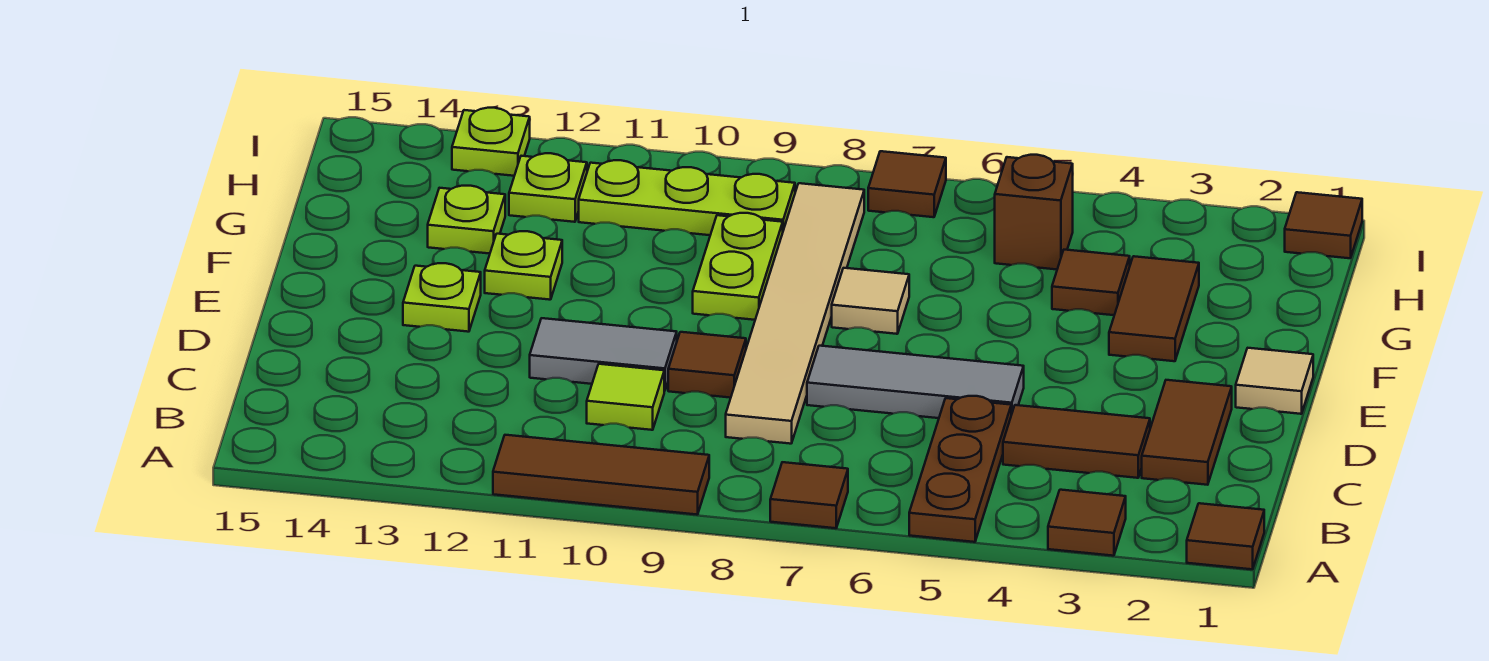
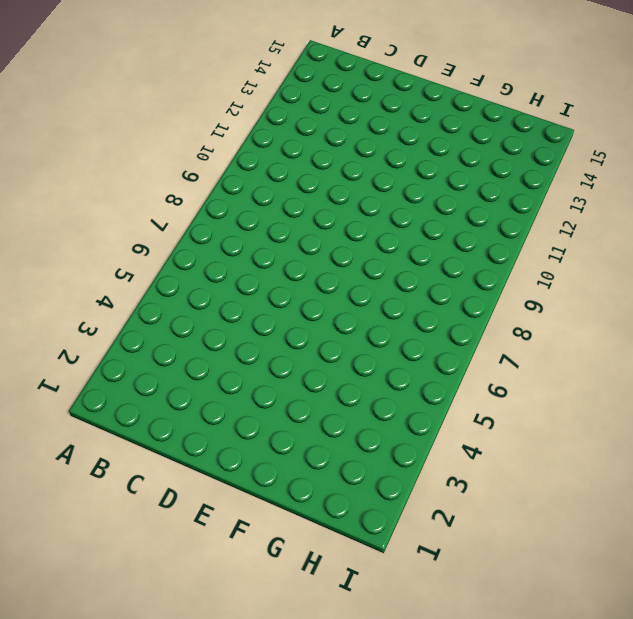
none -> brown 1x1 tile [1187,503,1264,569]
none -> brown 1x1 tile [1048,490,1126,556]
none -> brown 1x3 plate [909,396,1011,542]

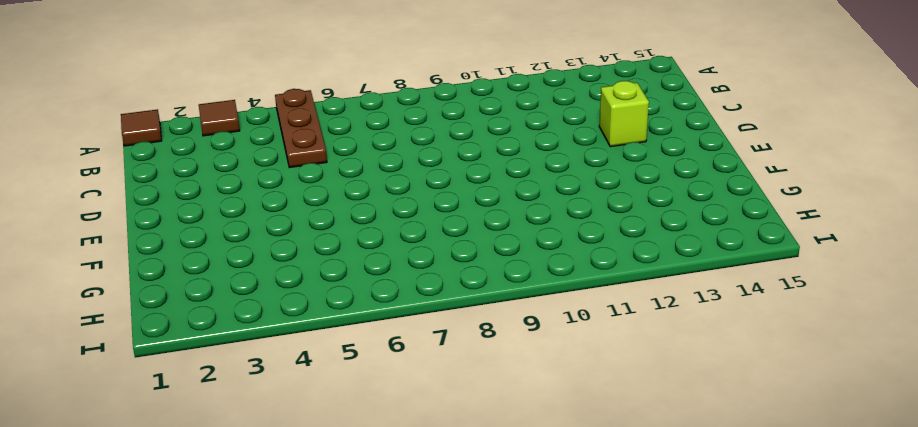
lime 1x1 brick [599,81,649,147] -> none
none -> brown 1x1 tile [770,462,848,528]
none -> brown 1x3 tile [493,435,709,515]
none -> brown 1x2 tile [1142,380,1232,485]

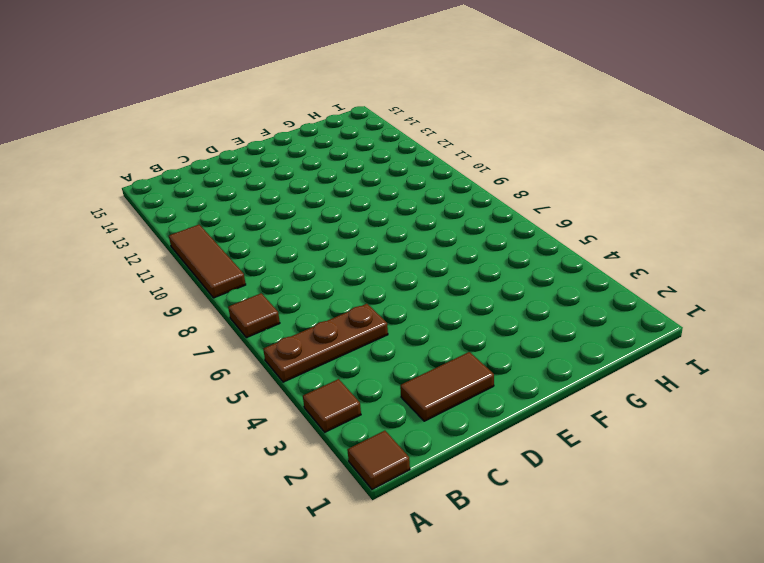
none -> brown 1x2 tile [1003,405,1150,478]
none -> tan 1x6 tile [726,183,864,444]
none -> lime 1x1 tile [587,364,664,430]

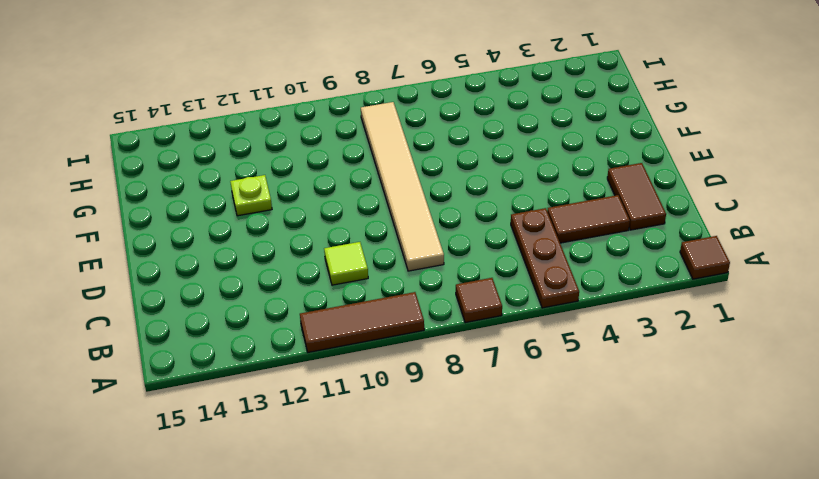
none -> brown 1x1 tile [1048,490,1126,556]
none -> grey 1x3 tile [807,346,1024,418]
none -> brown 1x1 tile [668,332,746,398]

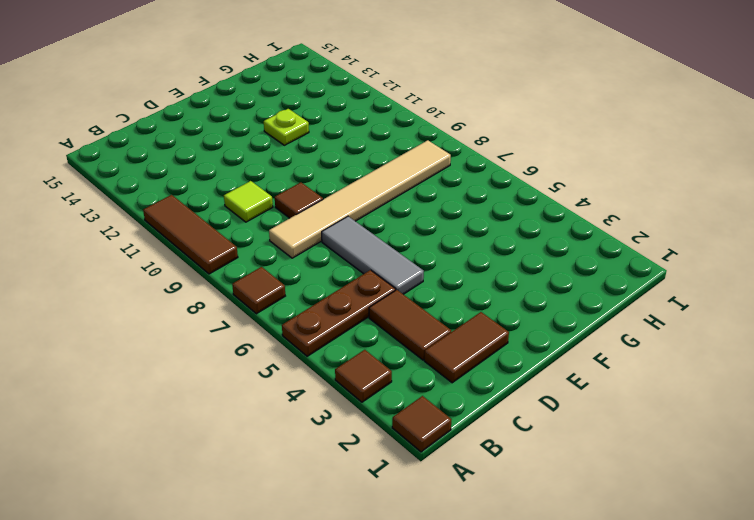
none -> grey 1x2 tile [530,318,677,391]
none -> tan 1x1 tile [1236,348,1313,414]
none -> lime 1x1 plate [403,263,481,332]

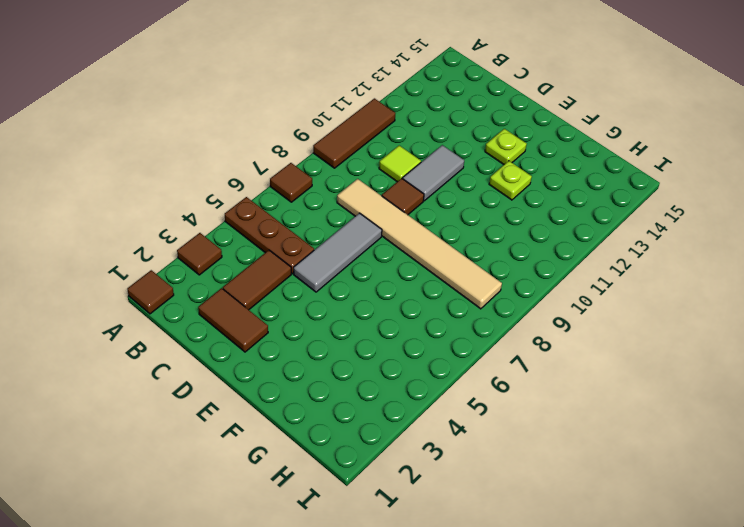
none -> tan 1x1 tile [1236,348,1313,414]
none -> brown 1x2 tile [1109,256,1199,361]
none -> tan 1x1 tile [832,268,909,334]

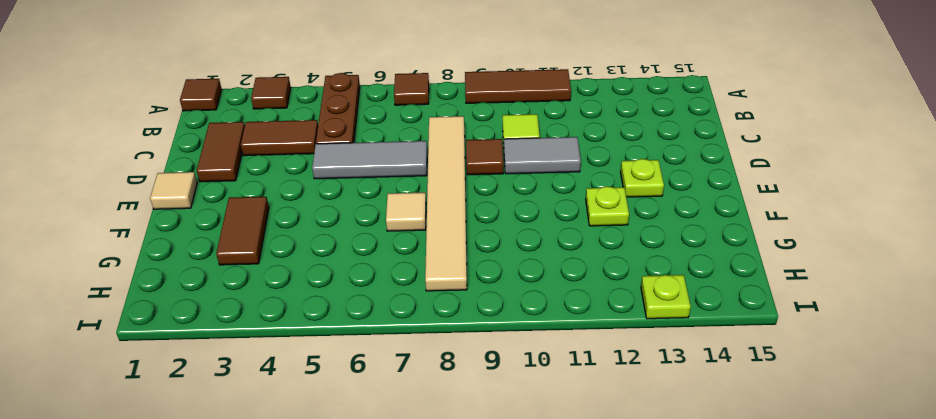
none -> lime 1x2 plate [693,213,783,320]
none -> brown 1x1 tile [1052,250,1130,315]
none -> lime 1x1 plate [428,186,505,254]

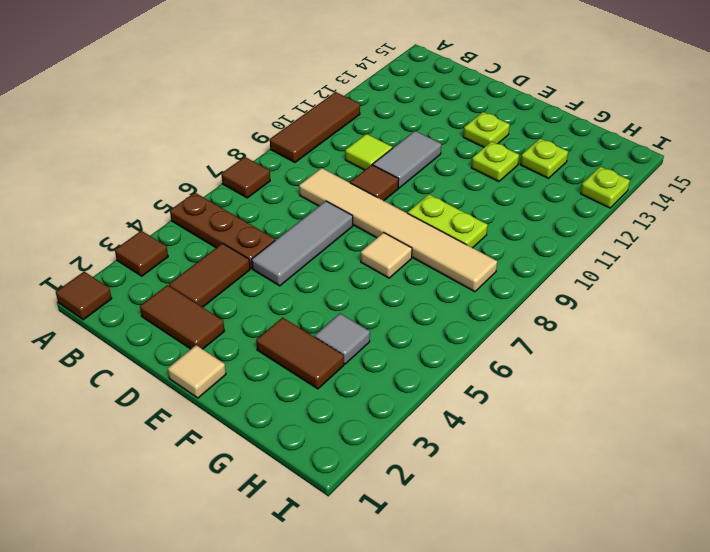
grey 1x1 tile [315,313,370,364] -> brown 1x1 tile [1052,250,1130,315]
none -> brown 1x1 brick [995,155,1073,269]
none -> lime 1x3 plate [579,160,795,235]
none -> lime 1x1 plate [509,153,587,222]

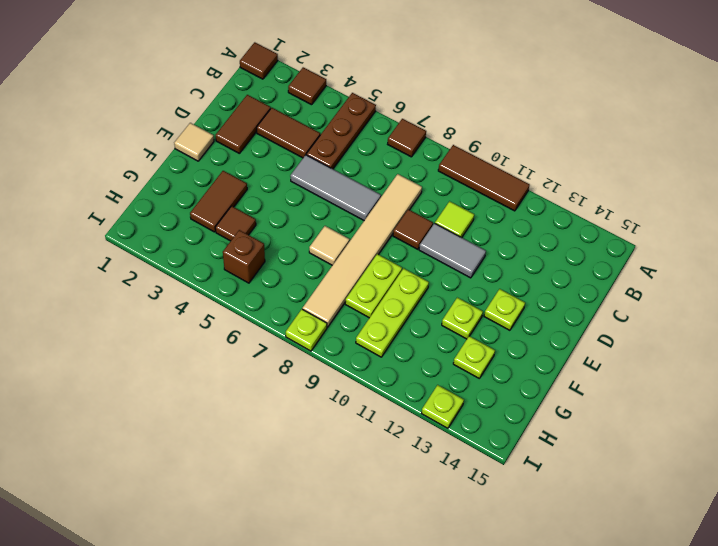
lime 1x3 plate [356,268,429,357] -> lime 1x3 plate turned to [579,160,795,235]
lime 1x1 plate [286,309,327,351] -> lime 1x1 plate moved to [509,153,587,222]
none -> brown 1x1 tile [1285,192,1362,258]
none -> brown 1x1 tile [868,151,946,217]

